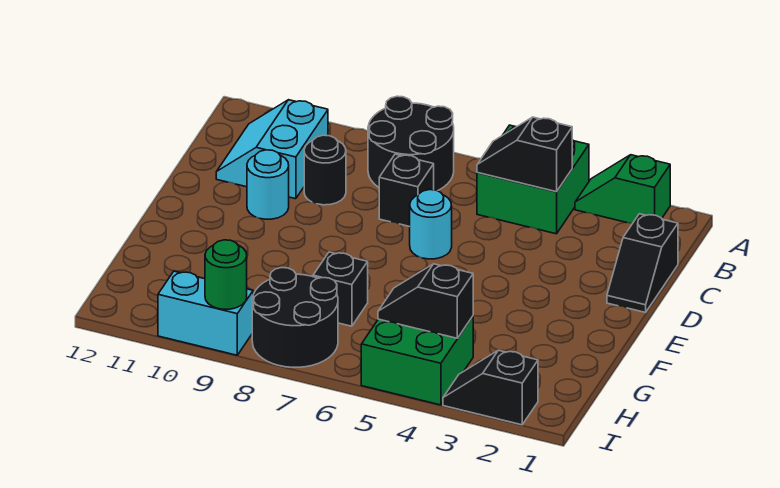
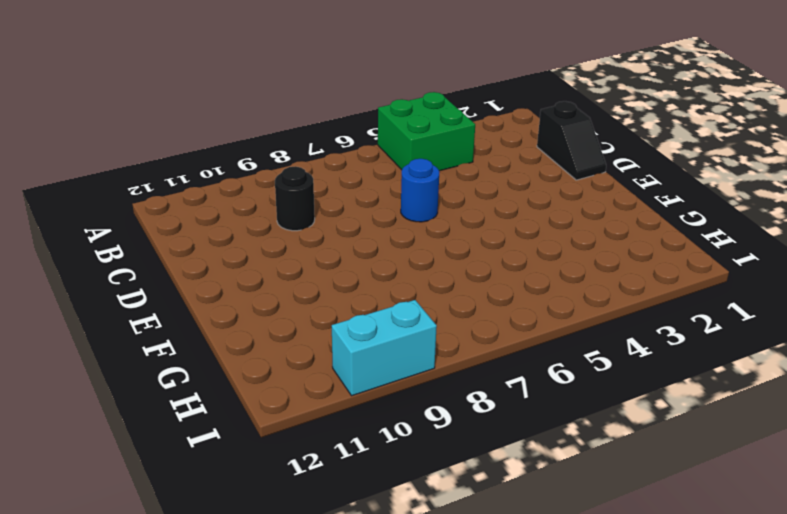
blue 1x1 round brick [401,159,439,222] -> cyan 1x1 round brick [410,190,452,259]
none -> green 1x2 slope [575,155,670,223]
none -> black 2x2 round brick [368,96,454,191]
none -> cyan 2x2 slope [216,100,328,199]

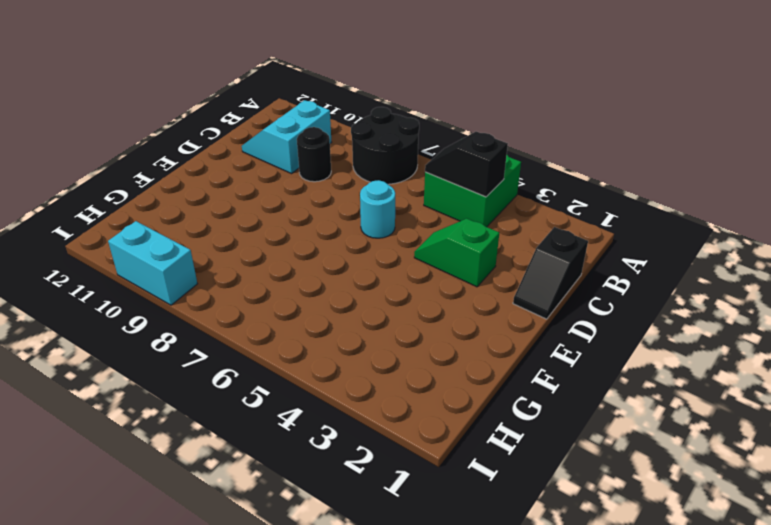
green 1x2 slope [414,219,499,287] -> green 1x2 slope moved to [575,155,670,223]
none -> black 1x1 brick [379,154,434,227]
none -> cyan 1x1 round brick [247,150,289,219]
none -> black 1x1 brick [313,252,368,326]

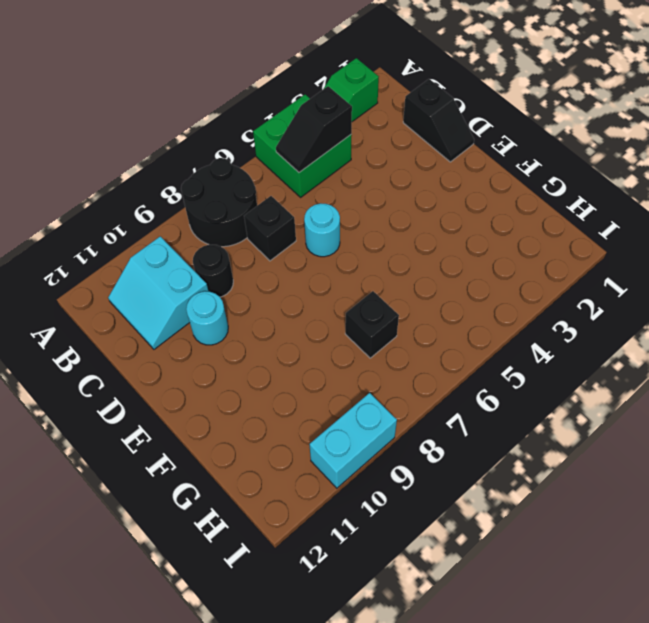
none -> green 2x2 brick [361,316,473,405]
none -> black 2x2 round brick [252,268,338,367]
none -> black 1x2 slope [443,350,538,425]

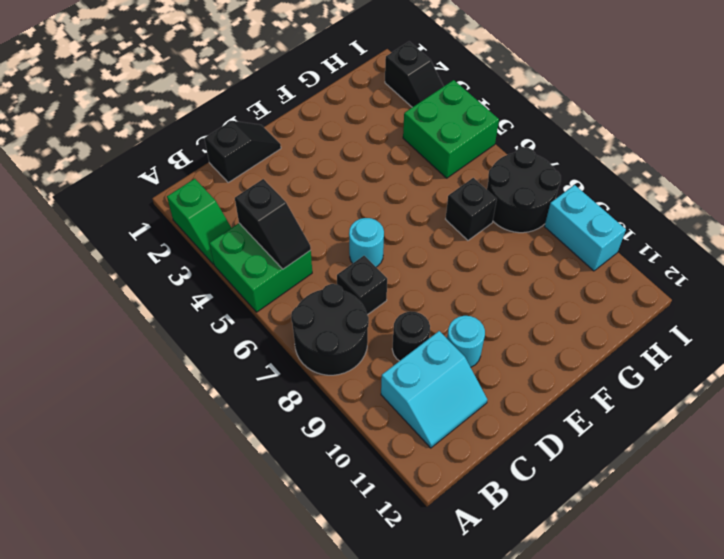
none -> black 1x2 slope [378,264,473,338]
none -> green 1x1 round brick [205,240,247,309]

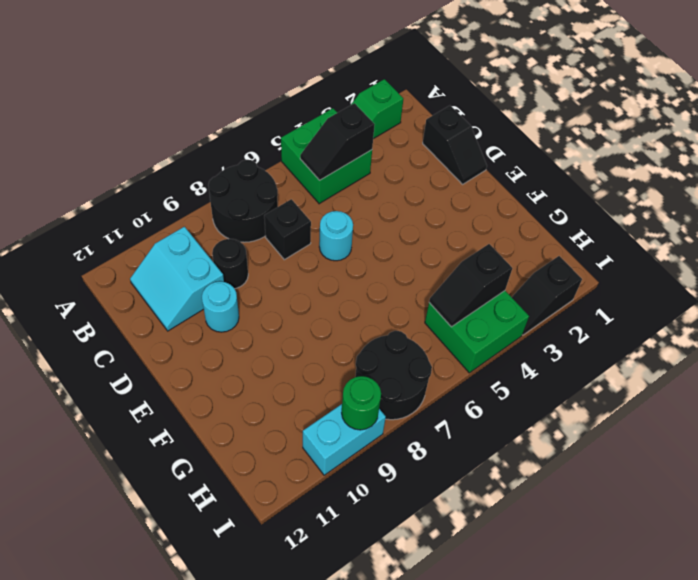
none -> black 1x1 brick [313,252,368,326]

